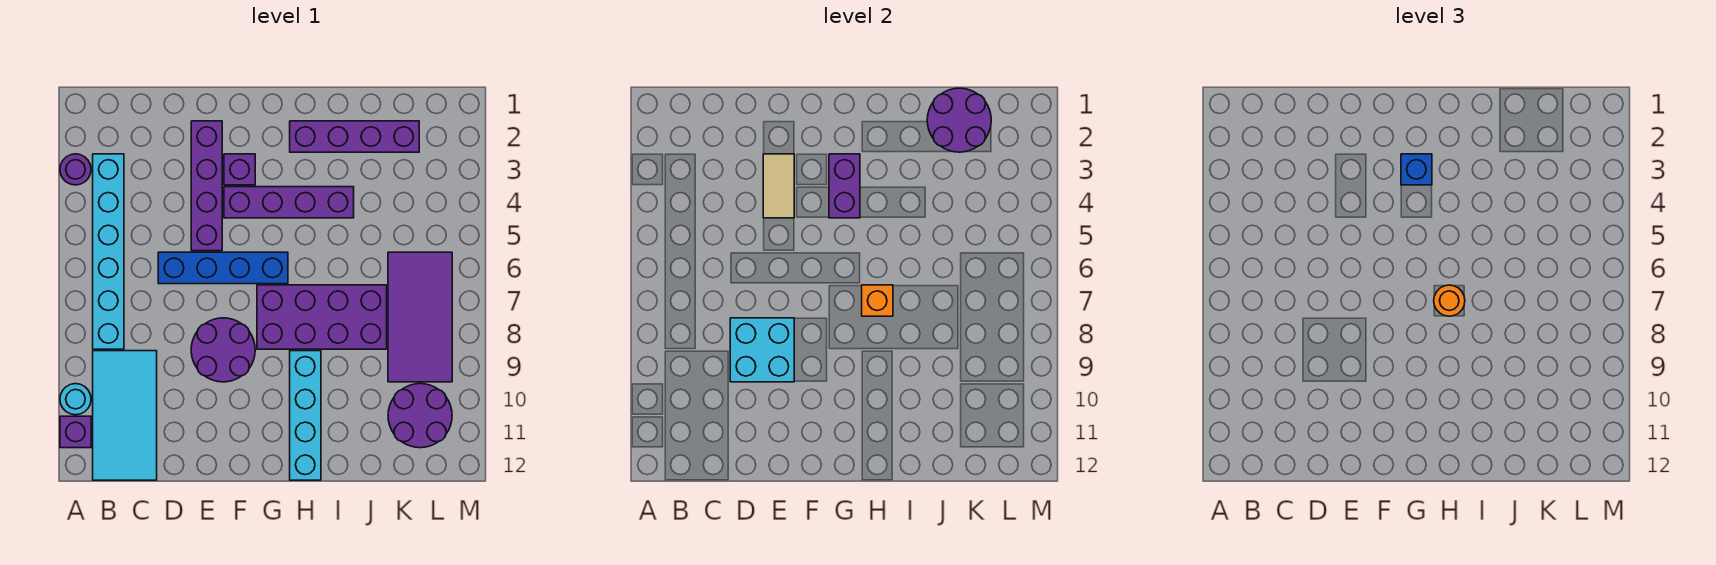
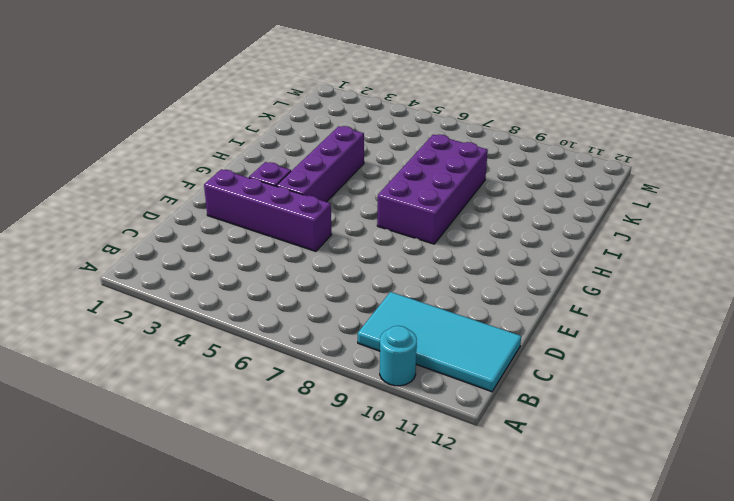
none -> purple 1x1 round brick [60,154,91,185]
none -> purple 1x1 brick [60,416,91,448]
none -> cyan 1x6 brick [93,154,124,349]

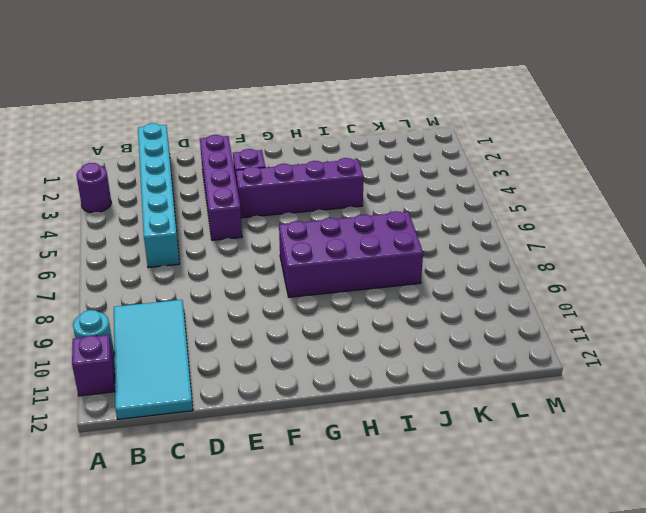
cyan 1x6 brick [138,124,180,268] -> cyan 1x6 brick moved to [93,154,124,349]
none -> blue 1x4 brick [158,252,288,284]
none -> purple 2x2 round brick [191,318,255,382]
none -> purple 1x4 brick [290,121,419,152]

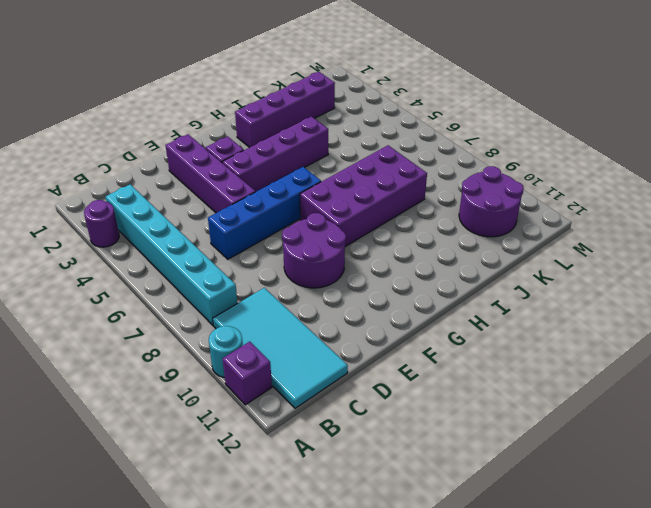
none -> cyan 1x4 brick [290,351,321,480]
none -> purple 2x4 tile [388,252,452,382]
none -> cyan 2x2 brick [730,318,794,382]

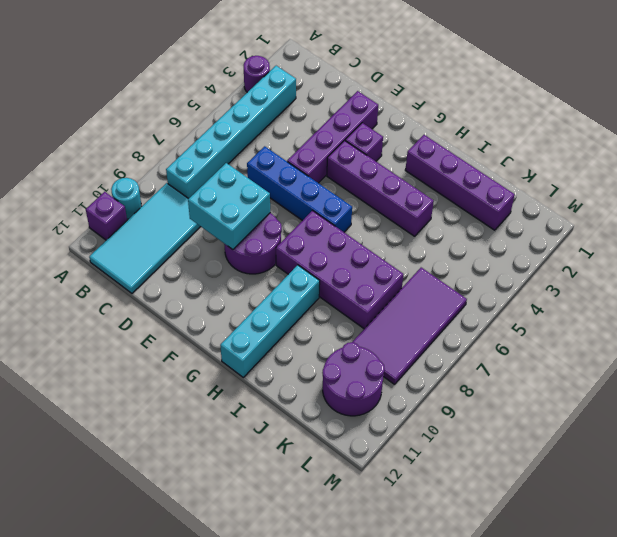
none -> tan 1x2 tile [763,154,794,218]
none -> purple 1x2 brick [829,154,860,218]
none -> orange 1x1 brick [862,285,893,316]

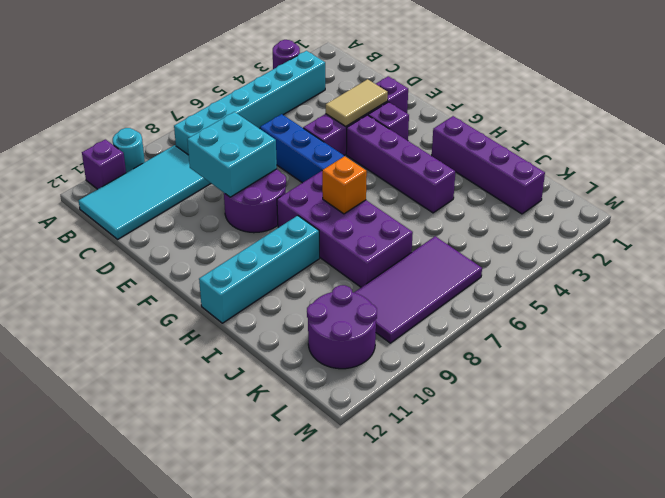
none -> purple 1x2 brick [829,154,860,218]
none -> purple 2x2 round brick [927,88,991,152]
none -> blue 1x1 brick [1401,154,1432,185]

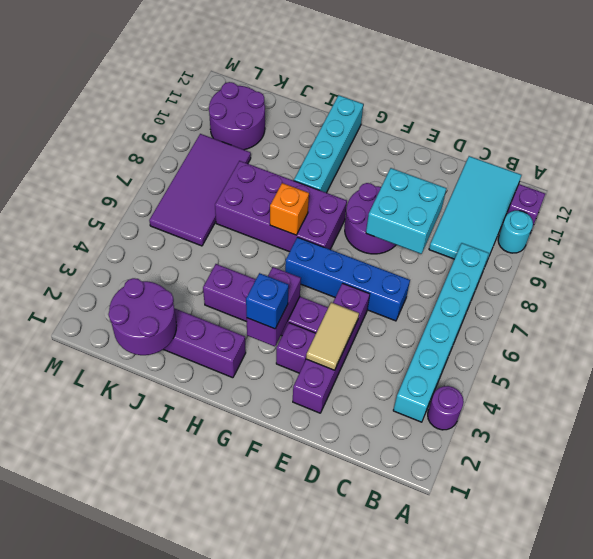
none -> orange 1x1 round brick [1434,285,1465,316]

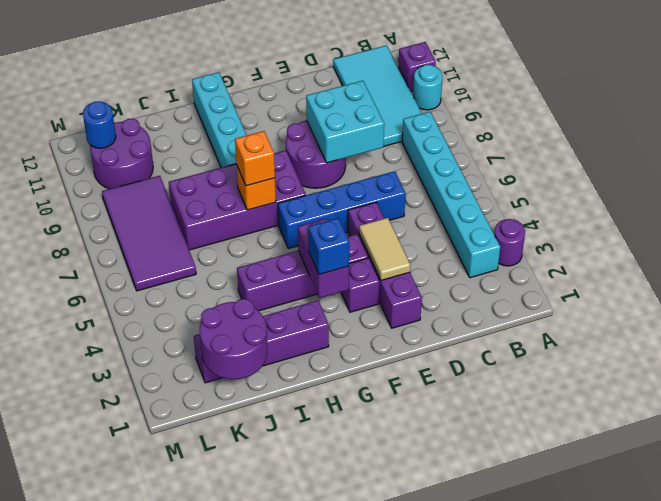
orange 1x1 brick [235,131,275,186] -> orange 1x1 round brick [1434,285,1465,316]
blue 1x1 round brick [83,101,116,148] -> none

